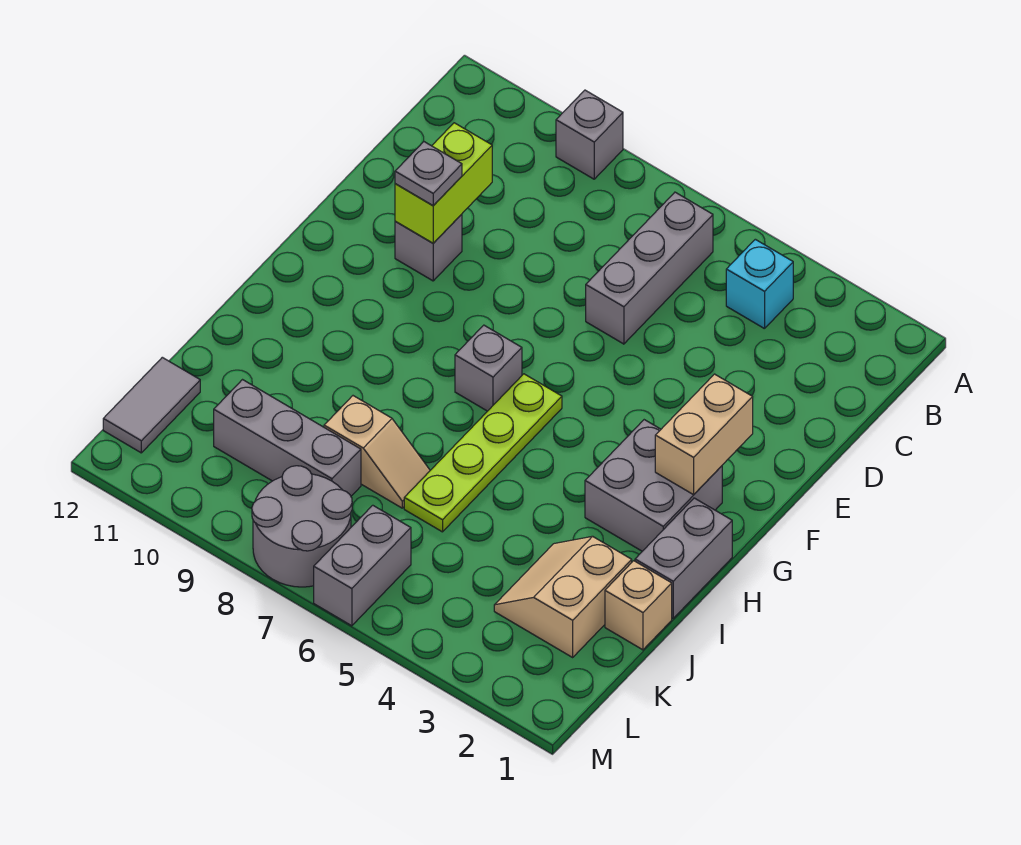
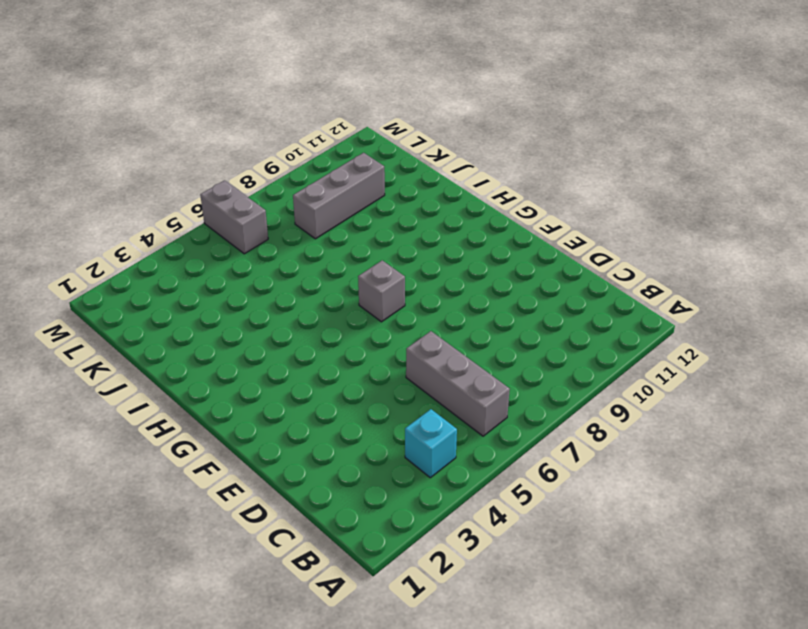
none -> grey 1x1 brick [556,90,623,179]
none -> grey 1x1 brick [395,214,462,281]
none -> grey 2x2 brick [585,420,722,551]

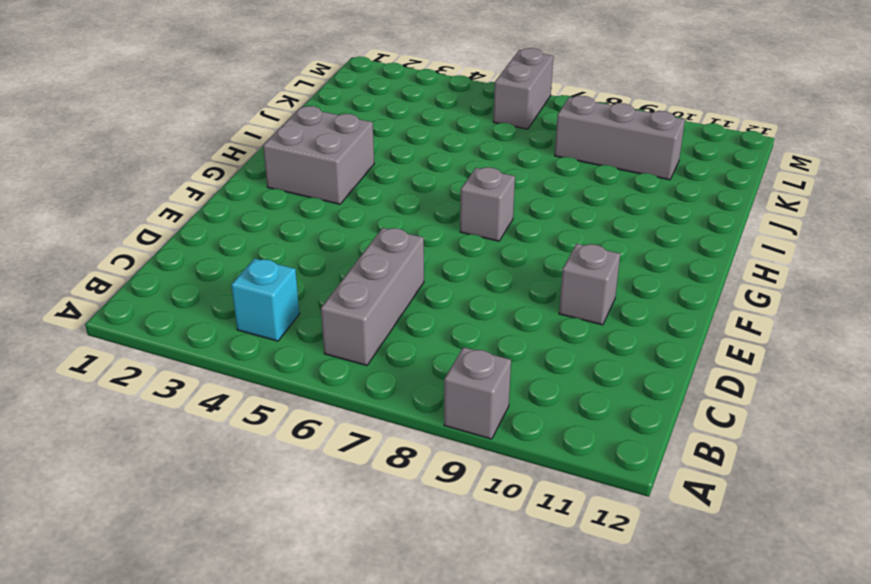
none -> lime 1x4 plate [404,374,562,532]
none -> grey 1x2 brick [635,498,732,618]
none -> tan 1x1 brick [605,561,672,650]

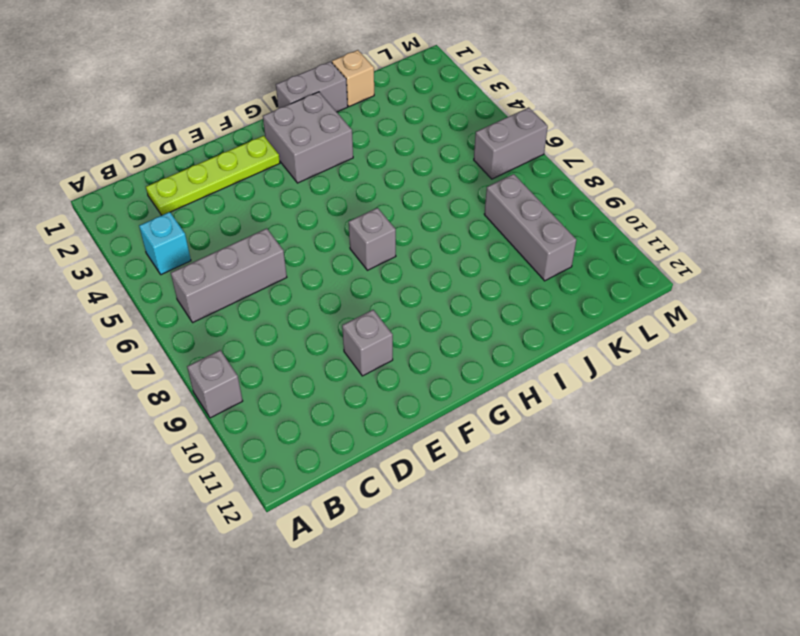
lime 1x4 plate [146,136,280,215] -> lime 1x4 plate moved to [404,374,562,532]
none -> tan 2x2 slope [494,536,632,657]
none -> tan 1x2 slope [324,396,430,508]
none -> grey 1x2 tile [103,357,200,453]

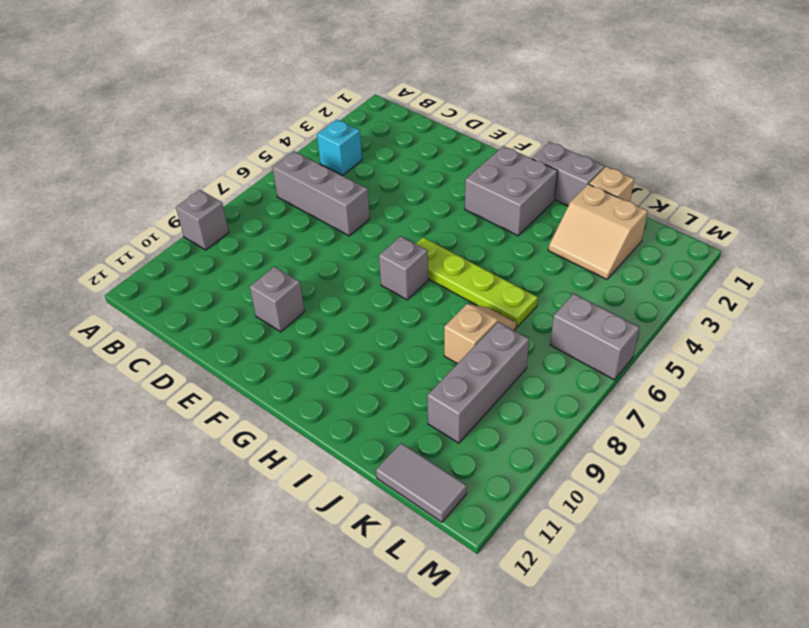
none -> grey 2x2 round brick [252,466,352,587]
none -> lime 1x2 brick [395,123,492,243]
none -> tan 1x2 brick [655,374,753,495]

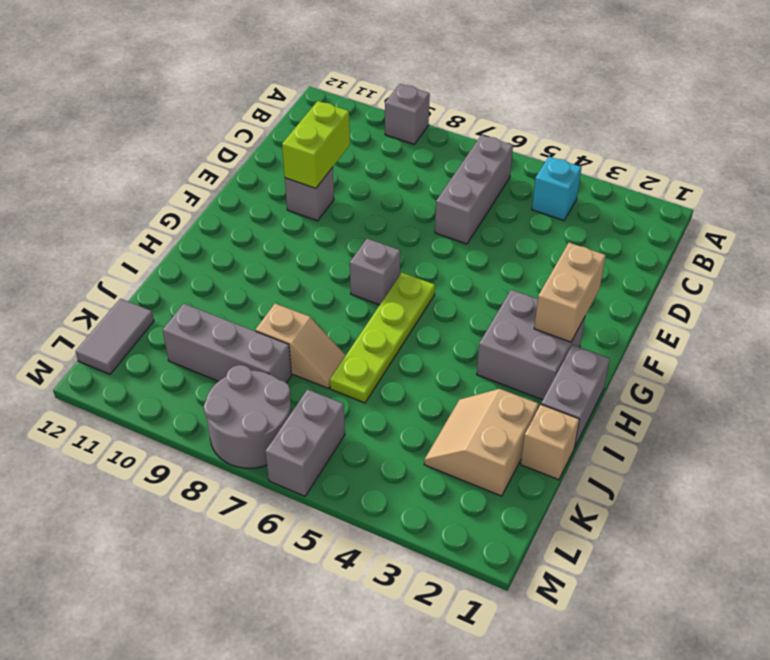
none -> grey 1x1 plate [395,142,462,206]

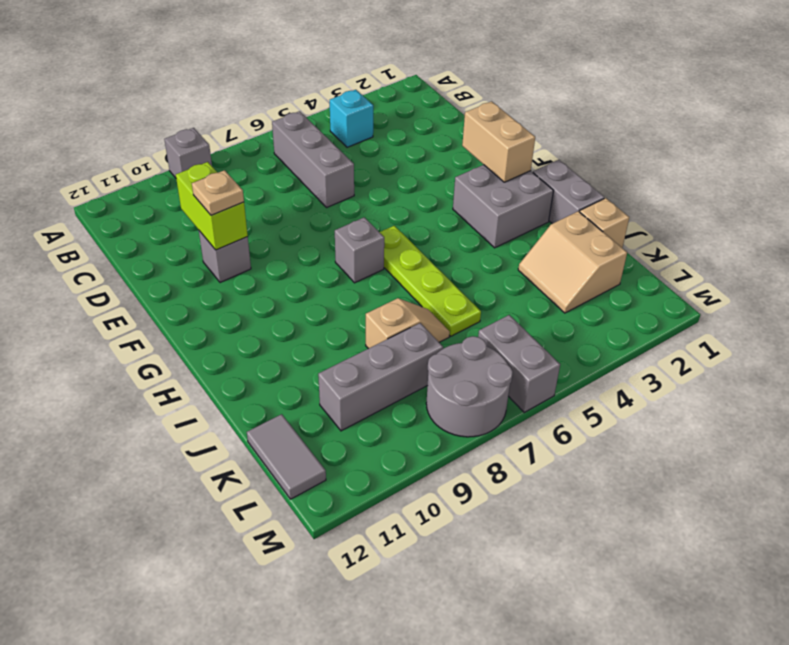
tan 1x1 plate [192,170,244,215] -> grey 1x1 plate [395,142,462,206]

